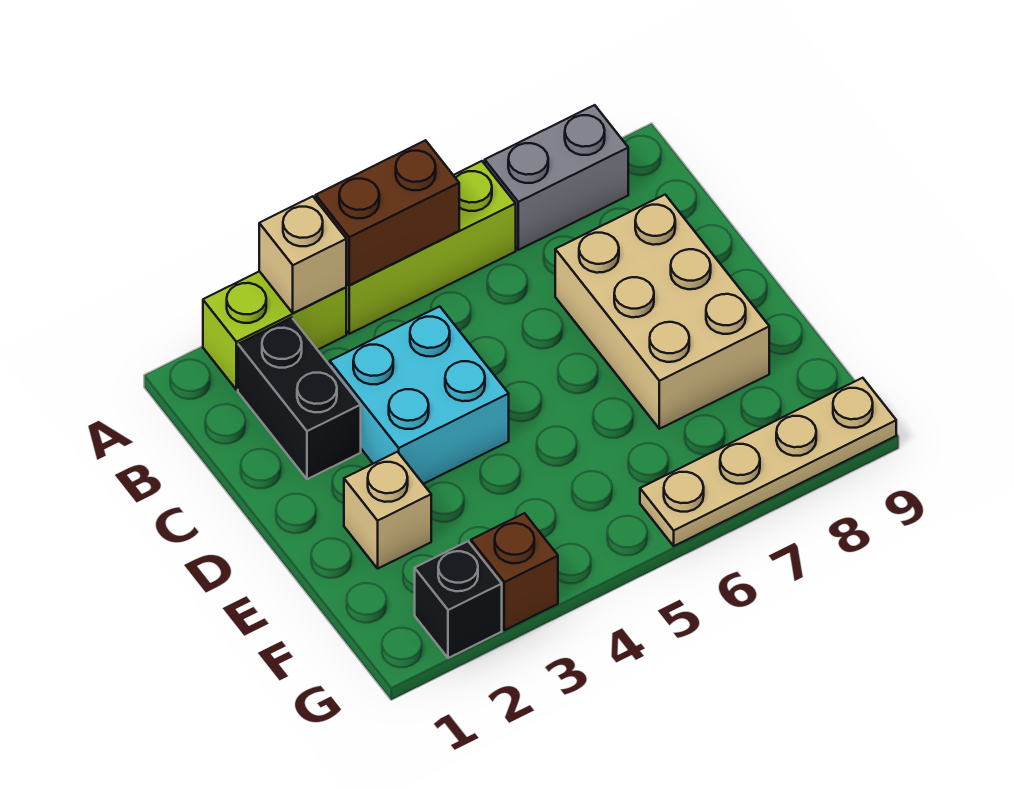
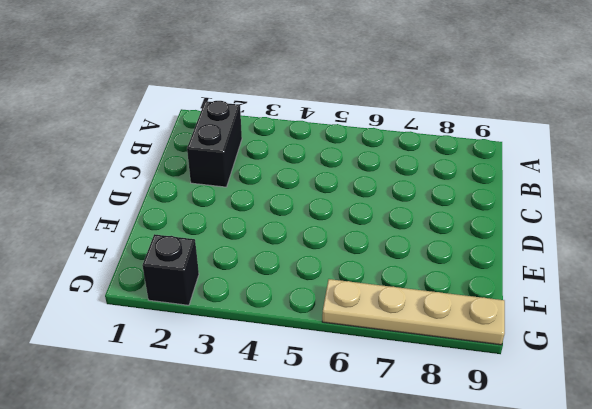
none -> lime 1x2 brick [203,271,346,390]
none -> lime 1x3 brick [346,161,516,334]
none -> grey 1x2 brick [485,105,628,250]

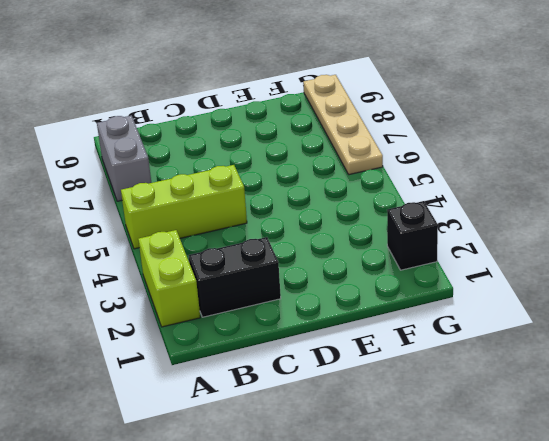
lime 1x3 brick [121,165,247,249] -> lime 1x3 brick turned to [346,161,516,334]
none -> cyan 2x2 brick [330,306,509,484]
none -> tan 2x3 brick [555,195,769,429]
none -> tan 1x1 brick [344,452,431,568]

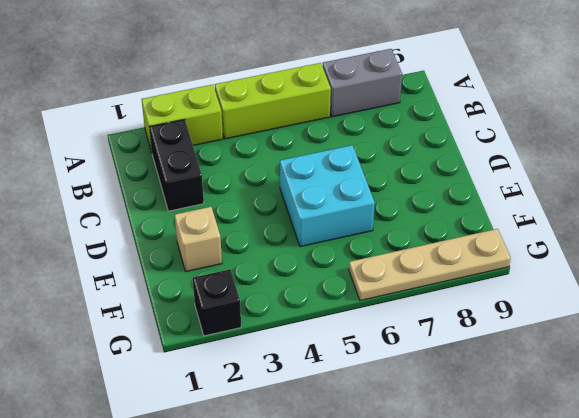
cyan 2x2 brick [280,145,375,247] -> cyan 2x2 brick moved to [330,306,509,484]
none -> tan 2x3 brick [555,195,769,429]
none -> brown 1x1 brick [471,513,558,630]
none -> tan 1x1 brick [259,196,346,313]

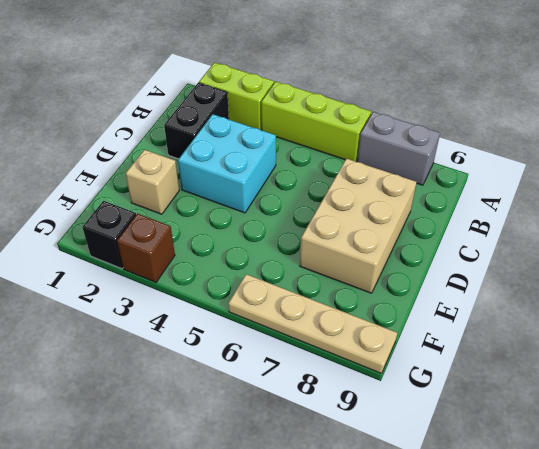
none -> tan 1x1 brick [259,196,346,313]
none -> brown 1x2 brick [316,140,459,285]

